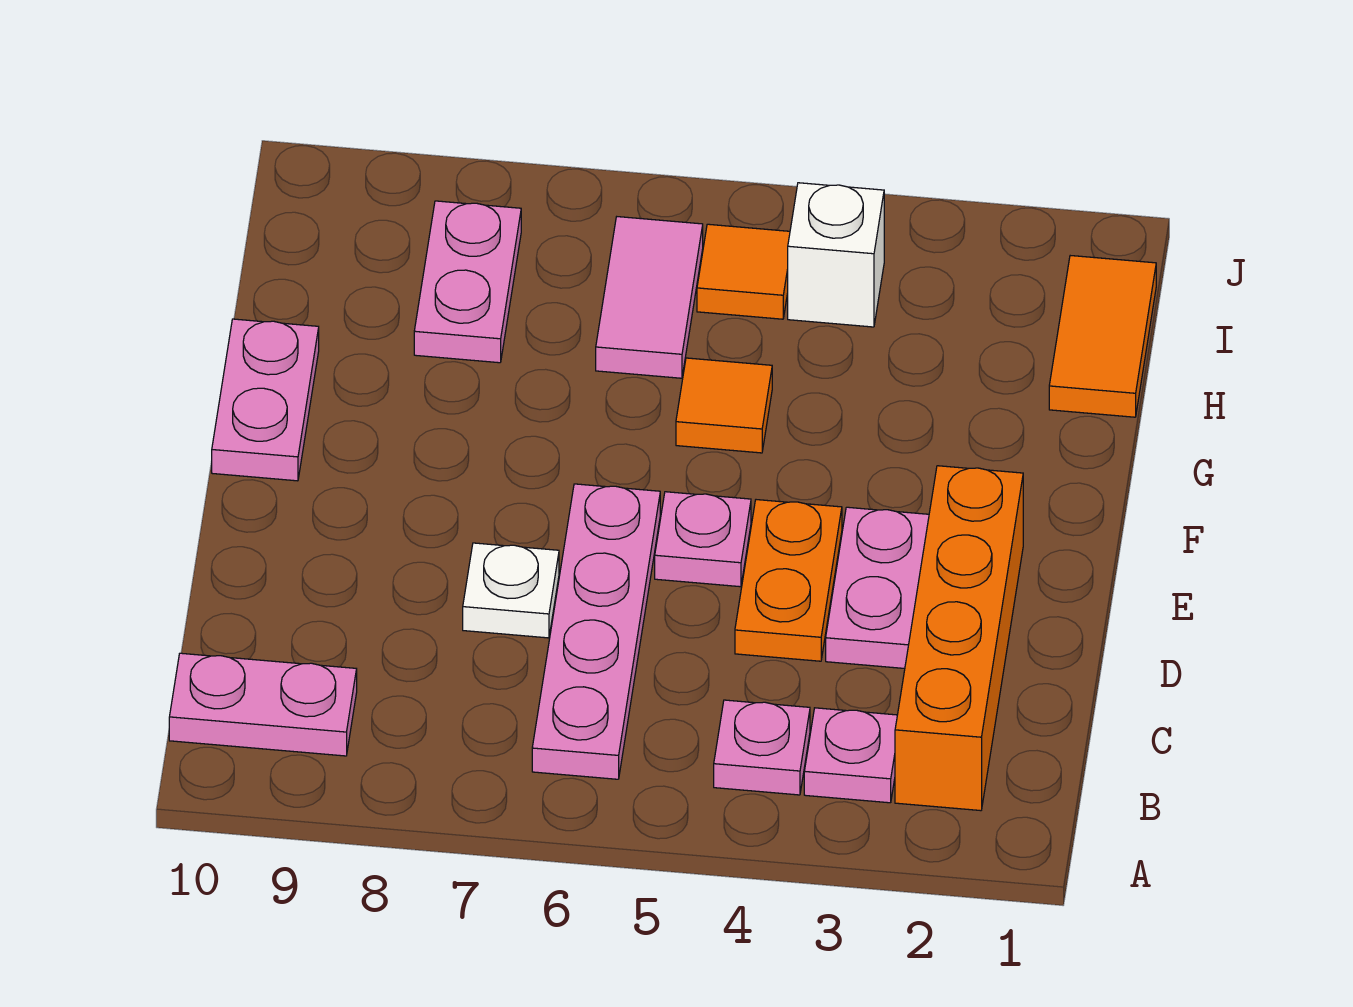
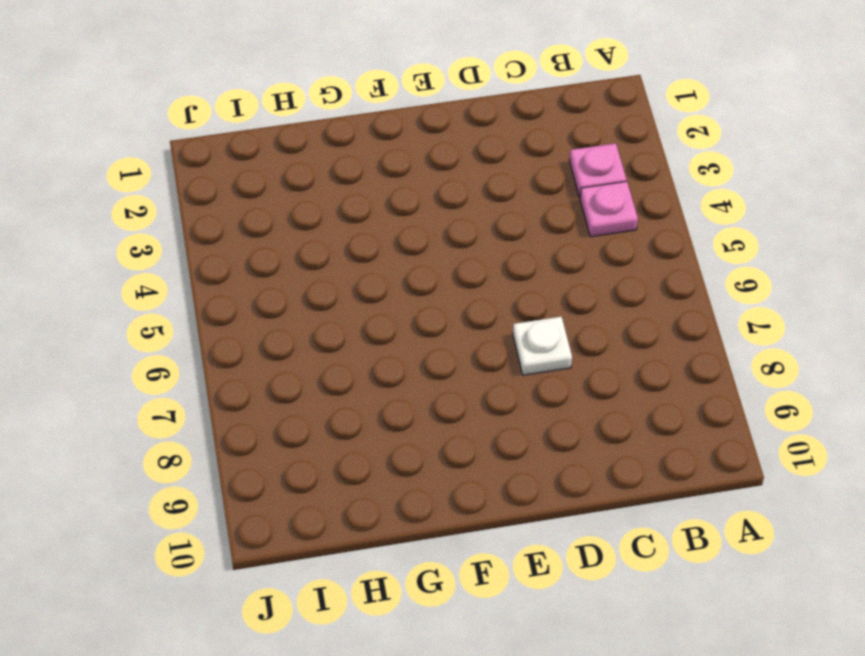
none -> orange 1x4 brick [895,466,1023,811]
none -> pink 1x4 plate [532,484,660,779]
none -> pink 1x2 plate [169,653,357,756]

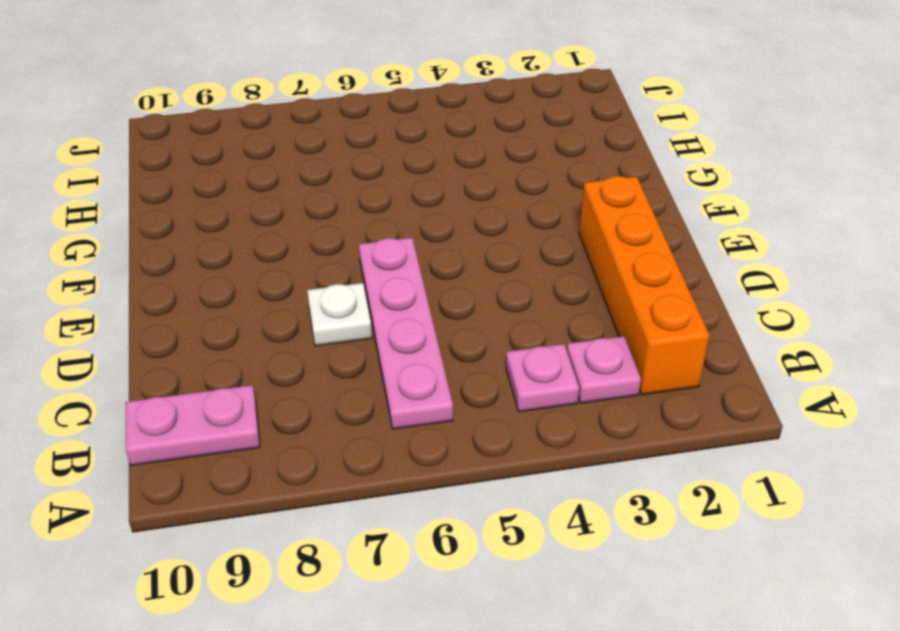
none -> pink 1x2 plate [826,507,929,668]
none -> orange 1x2 plate [735,500,842,661]
none -> pink 1x1 plate [655,492,751,587]

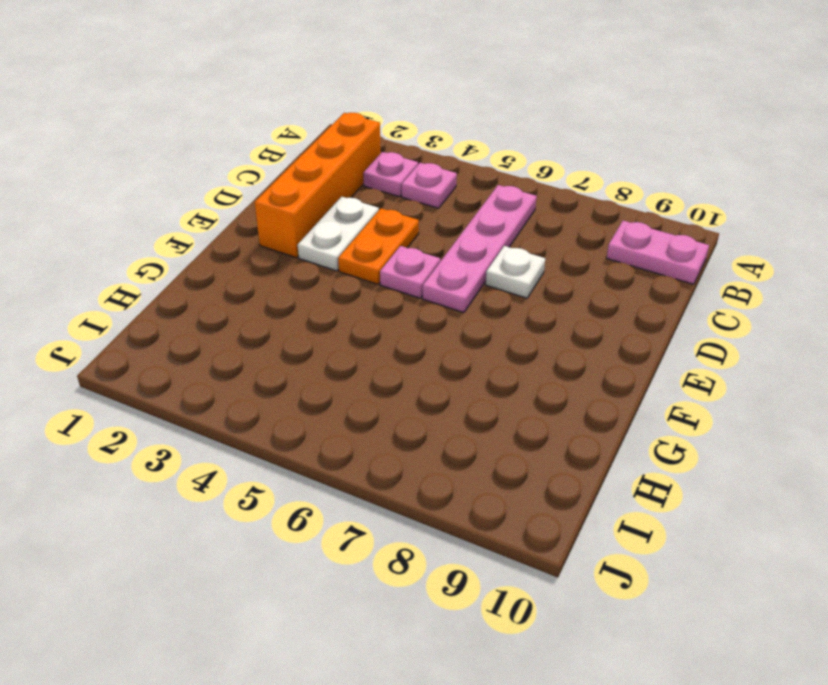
white 1x2 plate [298,196,379,271] -> pink 1x2 plate [826,507,929,668]
none -> pink 1x2 plate [212,319,319,481]
none -> orange 1x1 tile [676,358,772,453]
none -> orange 1x2 tile [1049,256,1156,417]

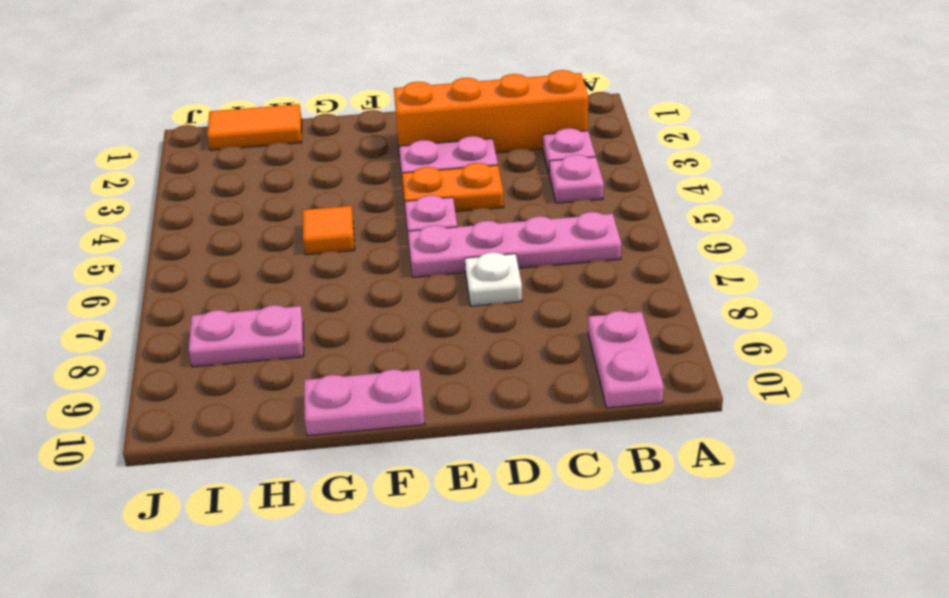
none -> pink 1x2 tile [596,217,703,378]
none -> white 1x1 brick [788,183,884,327]
none -> orange 1x1 tile [697,224,790,319]

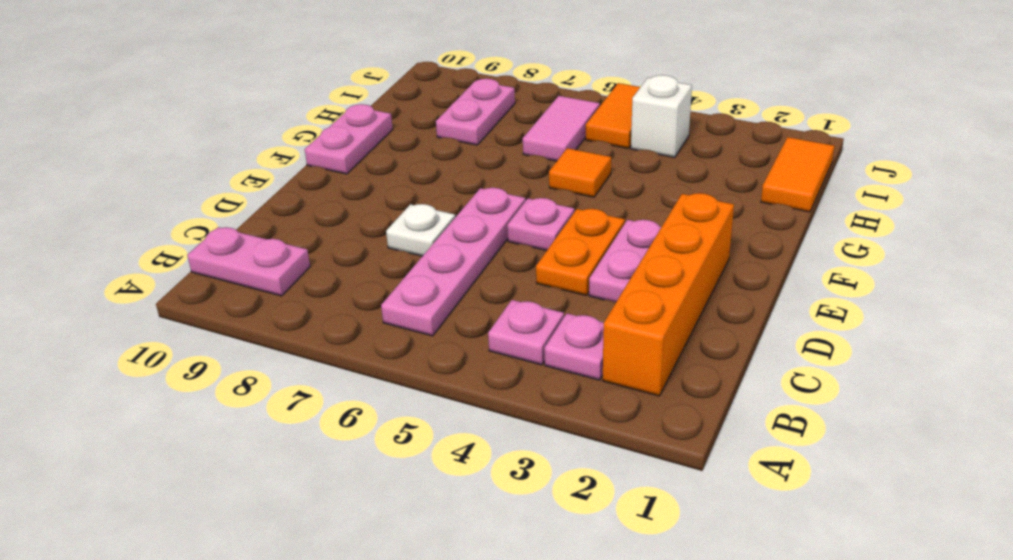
orange 1x2 tile [586,83,640,149] -> orange 1x1 tile [697,224,790,319]

